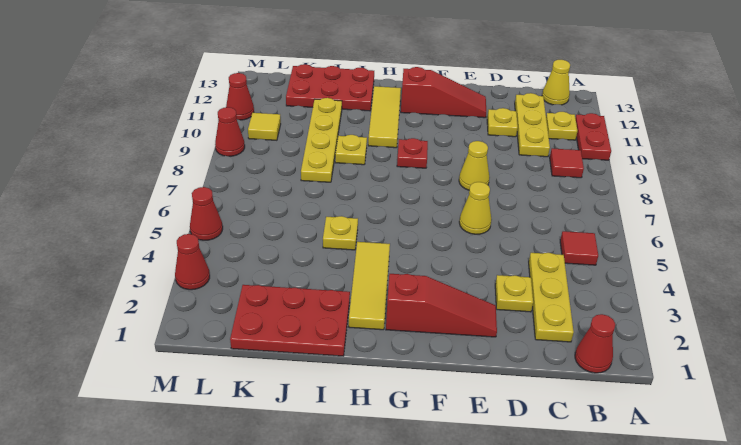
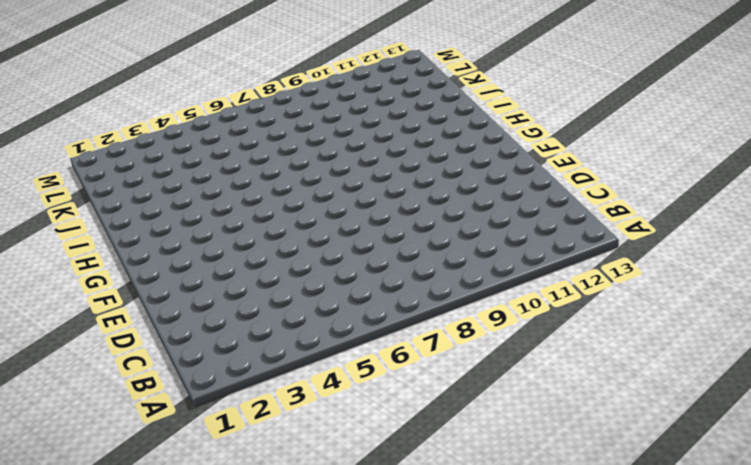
none -> red 1x2 plate [575,113,611,160]
none -> red 1x1 cone [575,314,615,373]
none -> red 1x1 tile [560,231,598,265]

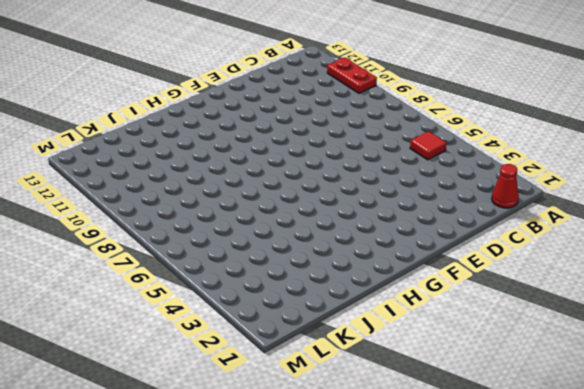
none -> red 1x1 tile [550,148,584,178]
none -> yellow 1x1 plate [546,112,577,140]
none -> yellow 1x1 cone [542,60,570,105]

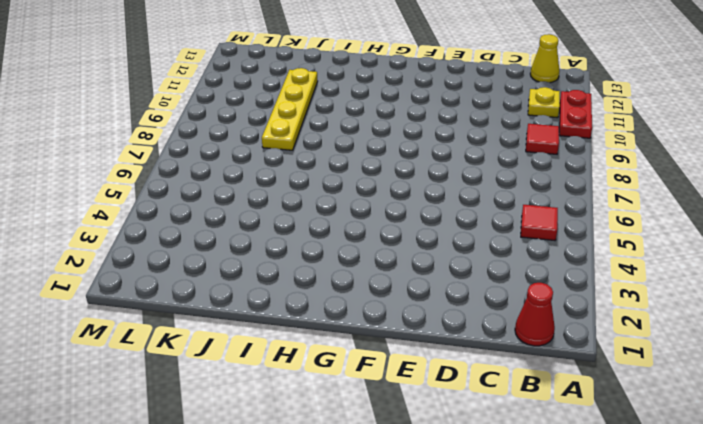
none -> yellow 1x3 plate [529,253,574,342]
none -> yellow 1x3 plate [515,93,550,157]
none -> yellow 1x1 plate [495,275,533,312]

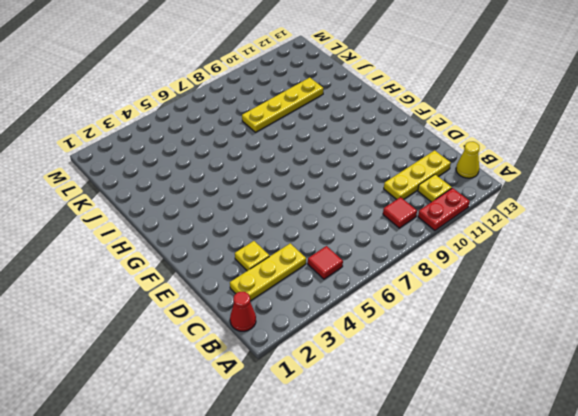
none -> yellow 1x1 plate [487,108,518,137]
none -> red 1x3 slope [386,274,497,337]
none -> yellow 1x1 cone [459,182,492,234]

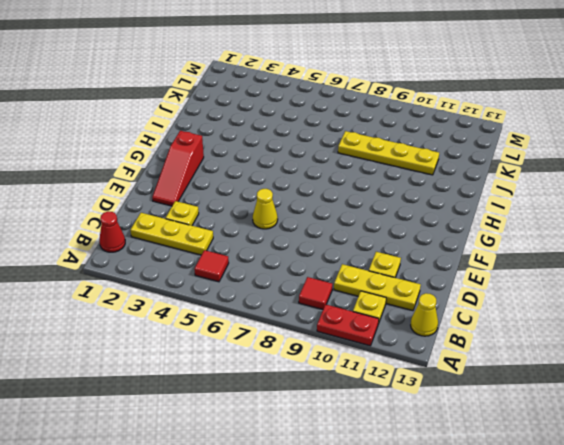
none -> yellow 1x1 cone [459,141,490,190]
none -> red 1x3 slope [401,67,486,118]
none -> red 1x1 plate [397,138,428,168]

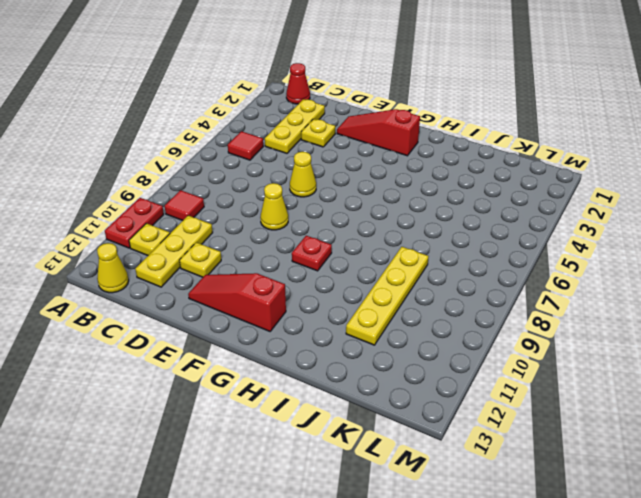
none -> yellow 1x3 tile [349,242,390,330]
none -> yellow 1x3 tile [368,86,401,148]
none -> red 2x3 plate [230,285,350,356]

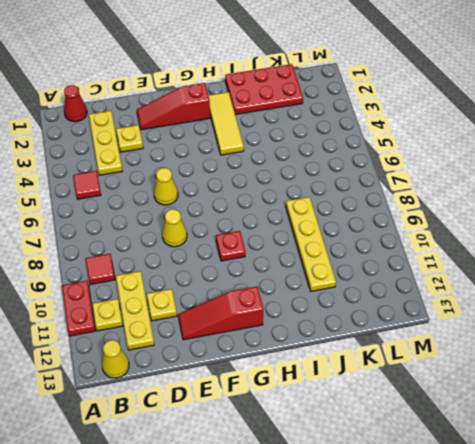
none -> yellow 1x3 tile [368,86,401,148]
none -> yellow 1x1 plate [323,216,358,250]
none -> yellow 1x1 plate [335,135,367,165]

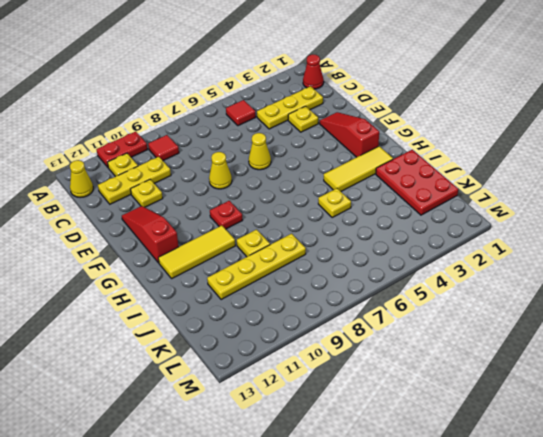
none -> red 2x3 plate [286,64,374,111]
none -> yellow 1x1 tile [248,113,281,140]
none -> red 1x1 cone [175,234,210,290]

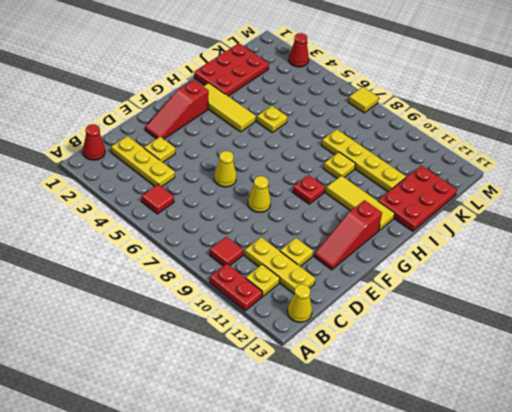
yellow 1x1 tile [349,87,379,113] -> yellow 1x1 tile moved to [248,113,281,140]
none -> red 1x1 cone [190,187,223,240]
none -> red 1x1 cone [215,107,245,156]
none -> red 1x1 cone [226,73,254,120]

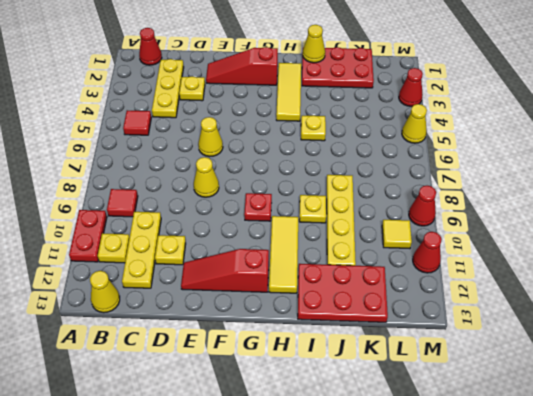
yellow 1x1 cone [303,25,325,63] -> none
yellow 1x1 cone [402,104,427,143] -> red 1x1 cone [190,187,223,240]

